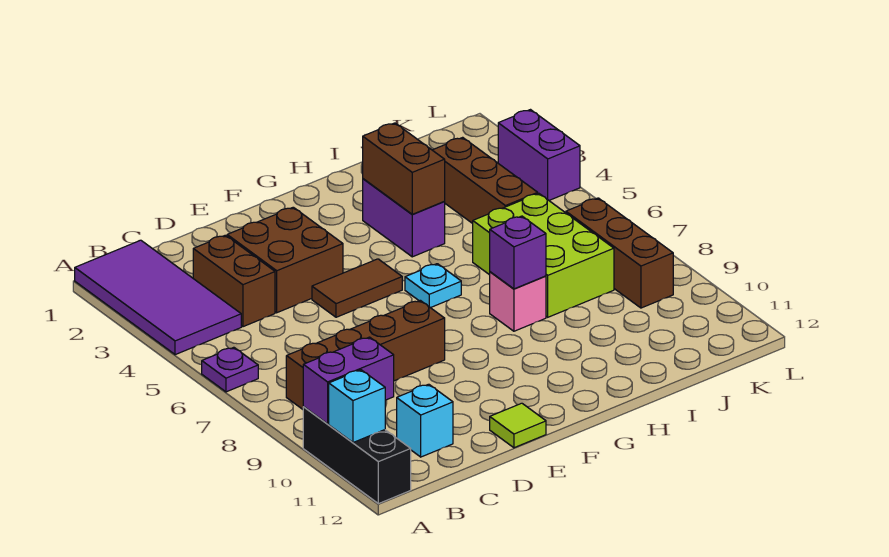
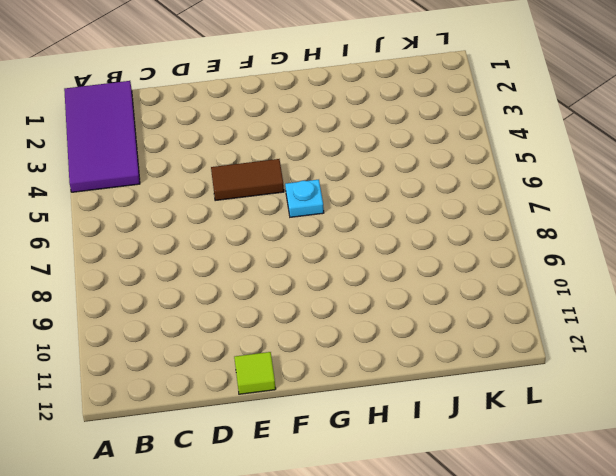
none -> purple 1x1 plate [202,347,258,392]
none -> black 1x3 brick [303,407,411,504]
none -> brown 1x4 brick [286,300,445,409]

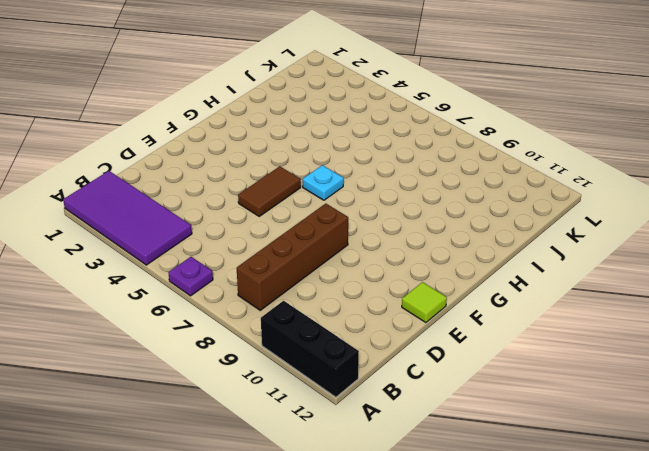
none -> brown 1x2 brick [193,235,275,327]
none -> cyan 1x1 brick [397,384,453,457]
none -> brown 2x2 brick [227,207,343,313]

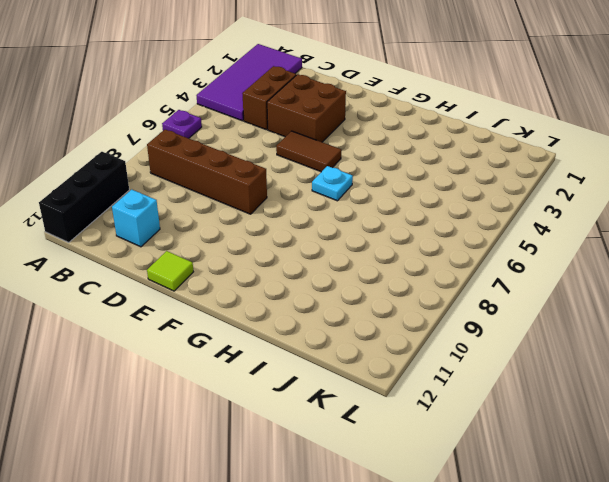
none -> purple 1x2 brick [363,179,445,257]
none -> pink 1x1 brick [490,272,546,331]
none -> lime 2x3 brick [473,193,614,317]

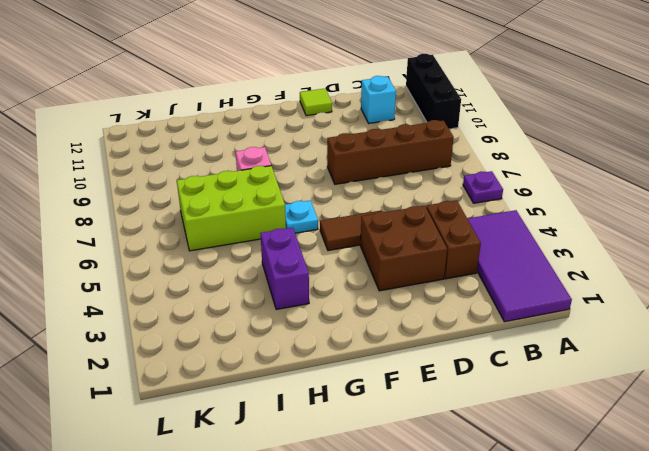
lime 2x3 brick [177,166,286,251] -> lime 2x3 brick turned to [473,193,614,317]
none -> brown 1x3 brick [433,137,538,224]
none -> brown 1x3 brick [566,198,673,308]
none -> purple 1x2 brick [498,110,580,200]

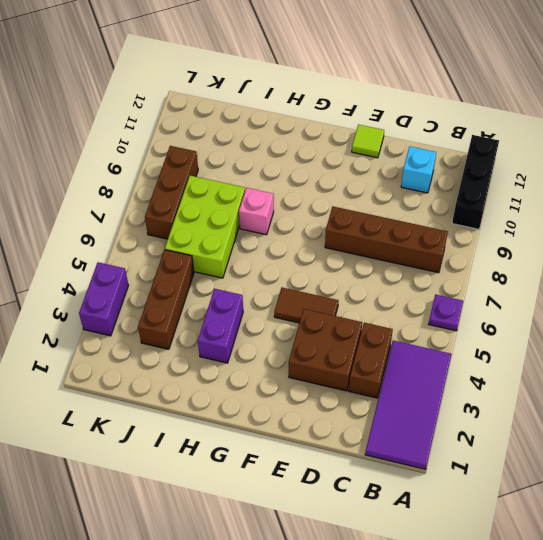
none -> cyan 1x1 plate [405,264,461,308]
none -> purple 1x2 brick [303,337,394,424]
none -> cyan 1x1 brick [329,370,385,443]

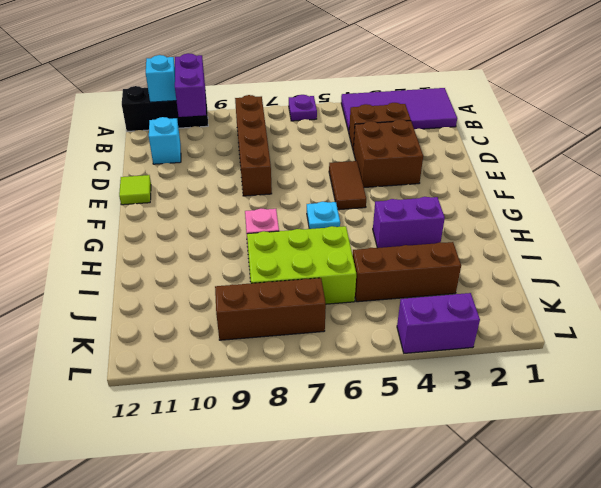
none -> brown 1x2 brick [363,123,445,214]
none -> purple 1x1 brick [490,216,546,289]

